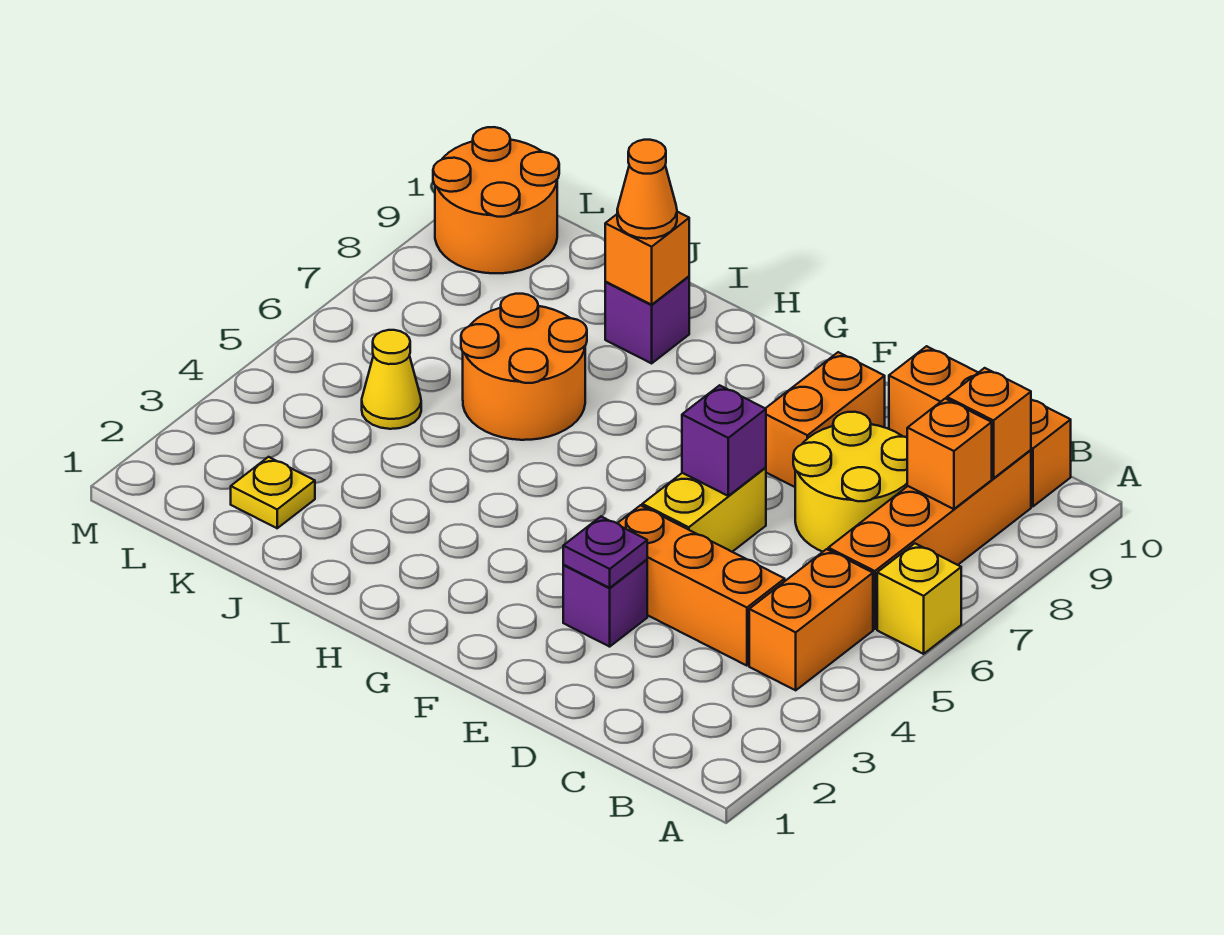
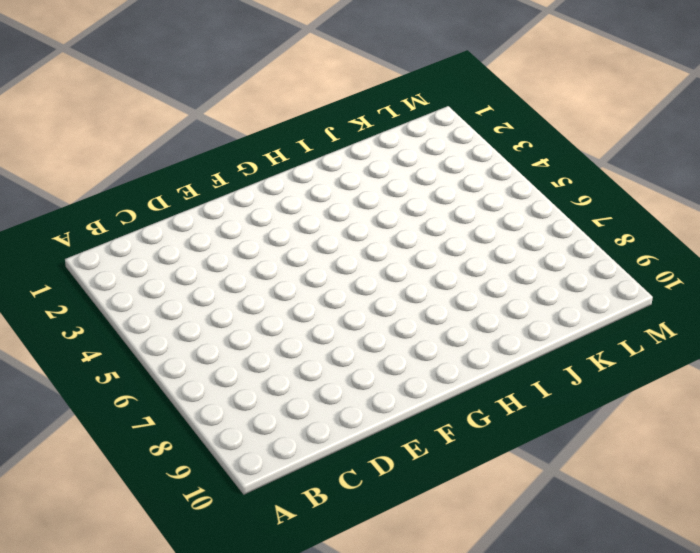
none -> yellow 1x1 brick [877,544,961,654]
none -> orange 1x2 brick [749,549,873,690]
none -> orange 1x4 brick [828,450,1031,629]

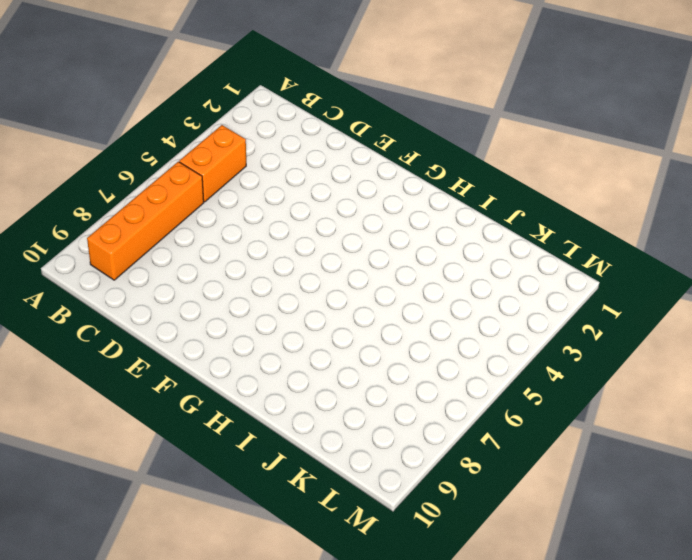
none -> yellow 1x1 brick [877,544,961,654]
none -> orange 1x3 brick [889,346,1071,506]
none -> orange 1x3 brick [617,505,785,666]

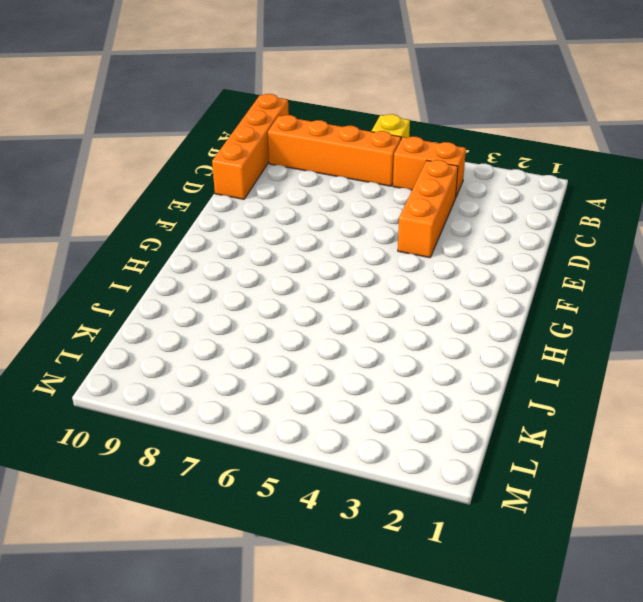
orange 1x4 brick [212,94,289,199] -> orange 1x3 brick [889,346,1071,506]
none -> yellow 2x2 round brick [793,412,907,552]
none -> purple 1x1 brick [563,560,647,647]
none -> yellow 1x2 brick [642,467,766,552]

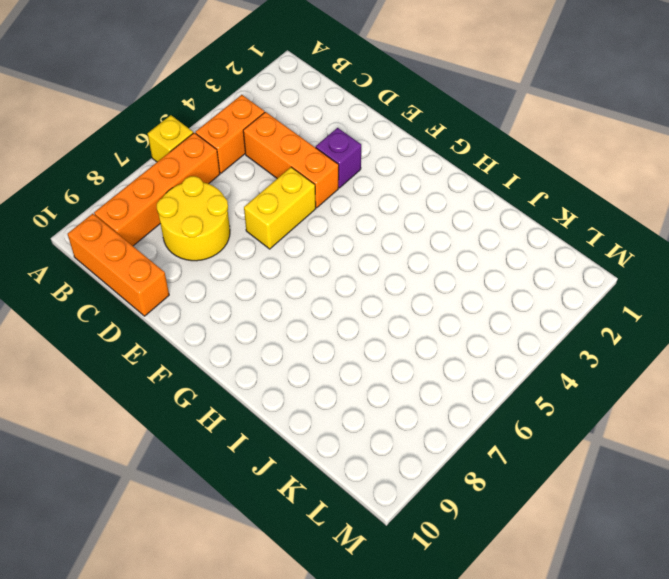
none -> orange 1x2 brick [766,352,885,487]
none -> orange 2x2 round brick [461,294,587,440]
none -> purple 1x1 brick [605,276,689,363]

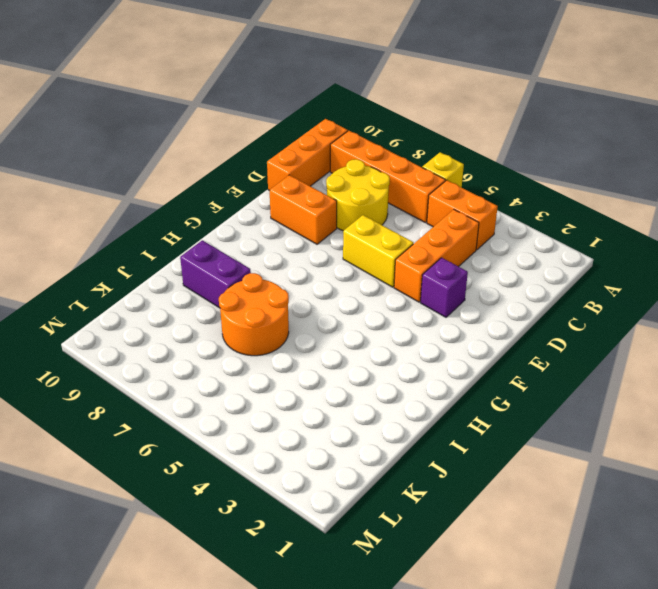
purple 1x2 brick [180,240,251,308] -> purple 1x1 brick [605,276,689,363]
none -> yellow 1x1 plate [231,457,315,528]
none -> yellow 1x1 cone [362,330,421,429]
none -> orange 2x2 round brick [433,127,559,273]

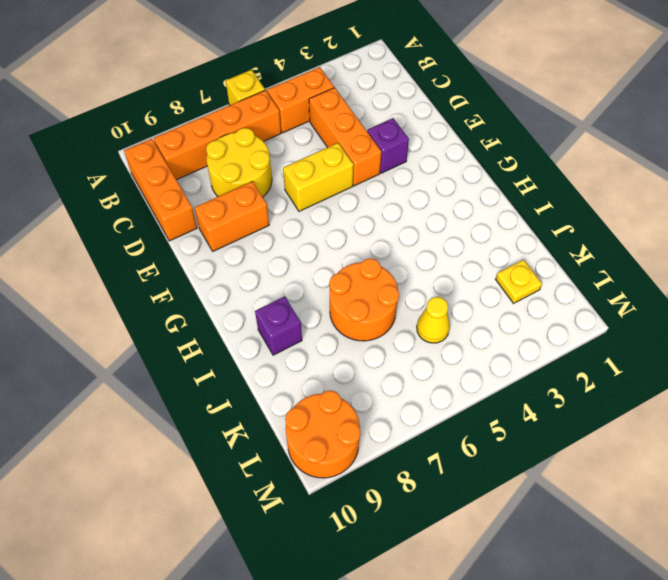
none -> orange 1x1 brick [907,399,992,509]
none -> orange 1x1 brick [947,368,1031,479]
none -> purple 1x1 plate [563,517,647,588]

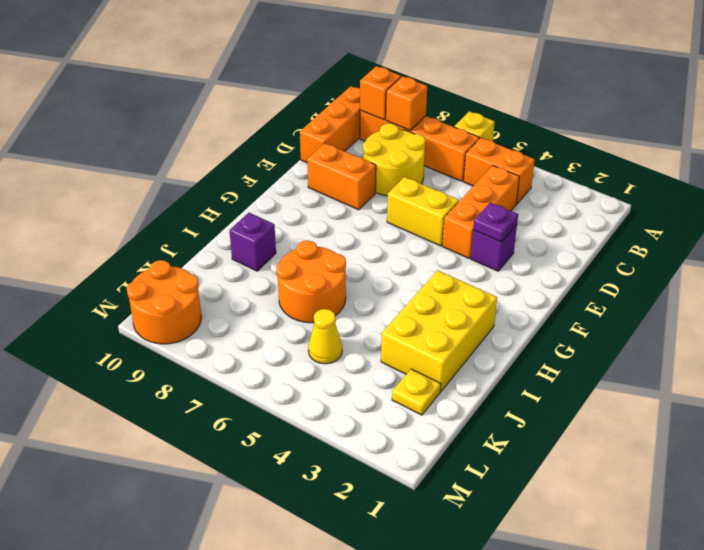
yellow 2x3 brick [381,270,497,391] -> none
none -> purple 1x1 brick [682,385,766,496]
none -> orange 1x1 brick [605,212,689,305]
none -> orange 1x1 cone [617,140,677,239]

